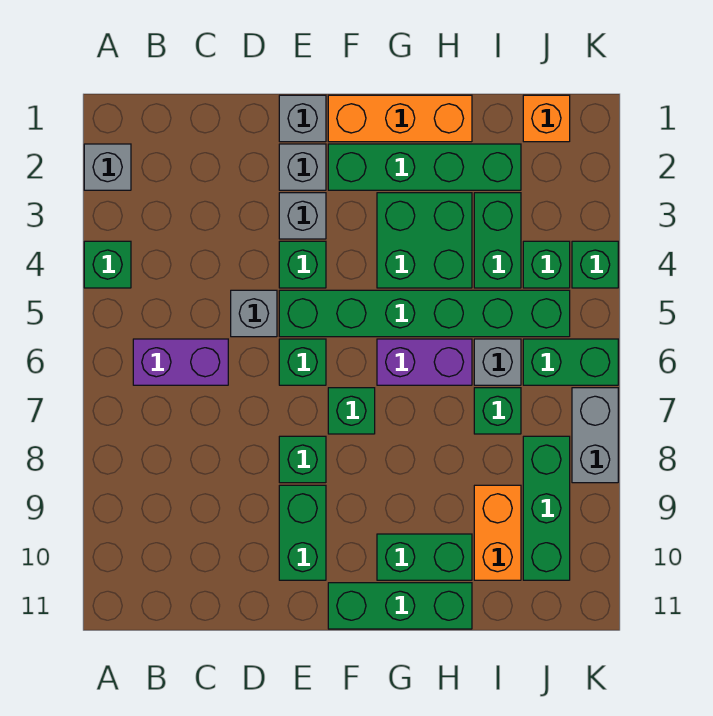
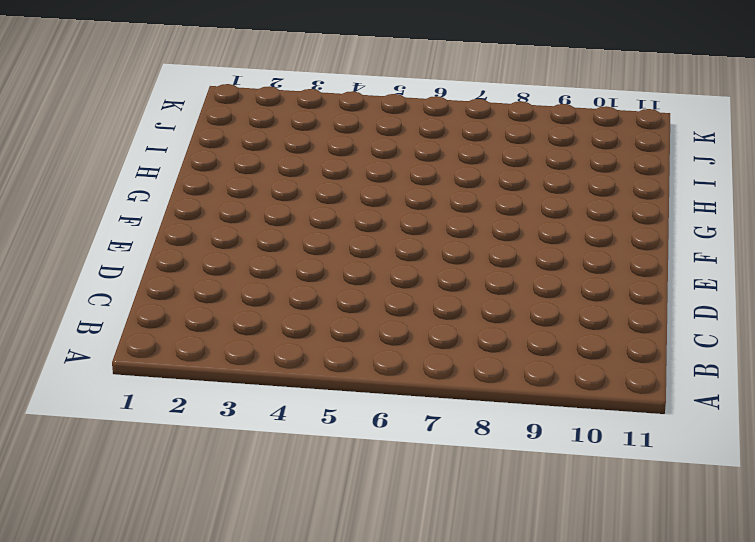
none -> grey 1x1 brick [84,144,131,190]
none -> green 1x1 brick [84,241,131,288]
none -> purple 1x2 brick [133,339,228,385]

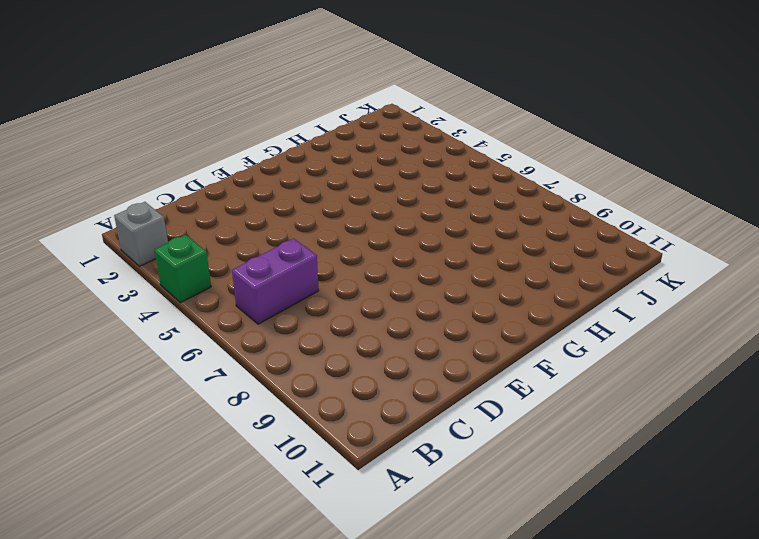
none -> grey 1x1 brick [231,290,277,337]
none -> grey 1x1 brick [279,95,326,142]
none -> grey 1x1 brick [279,144,326,190]

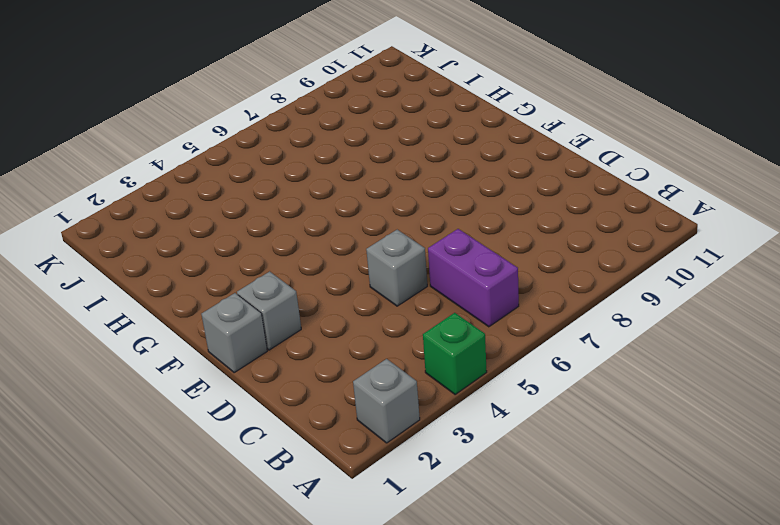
none -> grey 1x1 brick [279,193,326,239]
none -> green 1x1 brick [279,241,326,288]
none -> green 1x6 brick [279,290,570,337]

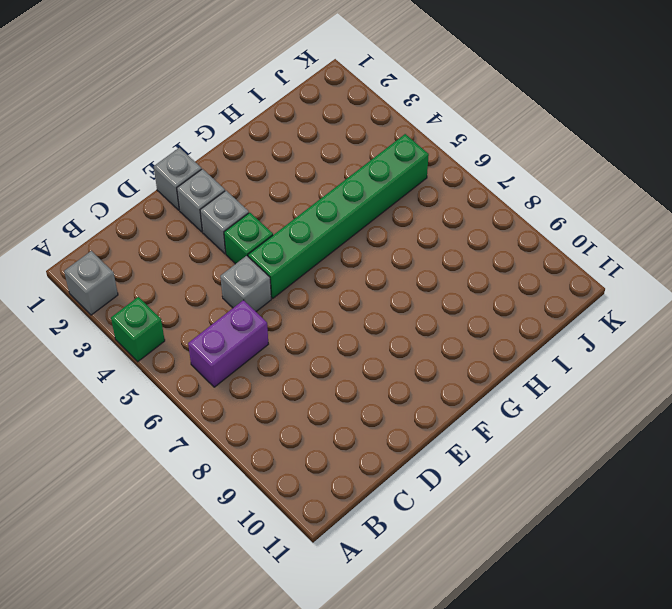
none -> green 1x1 brick [279,339,326,385]
none -> green 1x1 brick [279,436,326,483]
none -> green 1x2 brick [279,485,326,580]

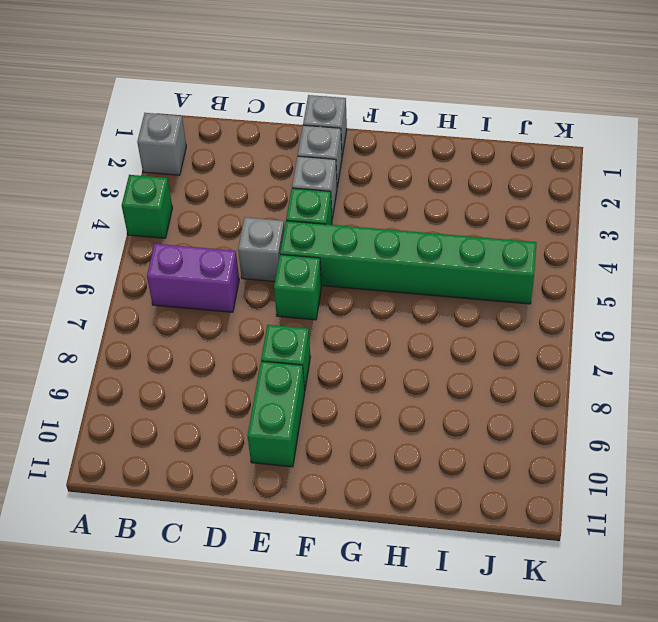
none -> orange 1x3 brick [328,95,472,142]
none -> green 1x4 brick [328,144,521,190]
none -> green 1x1 brick [328,388,375,434]

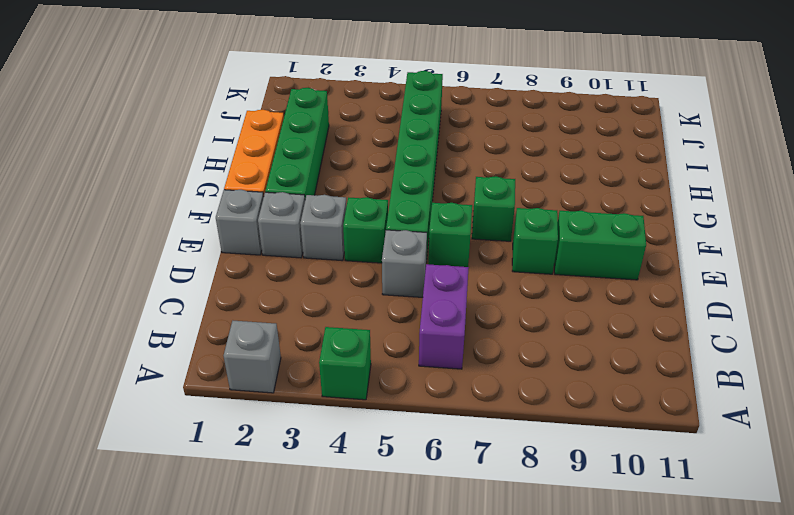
none -> green 1x3 brick [328,583,472,629]
none -> green 2x2 brick [377,193,472,288]
none -> purple 1x2 brick [377,339,472,385]

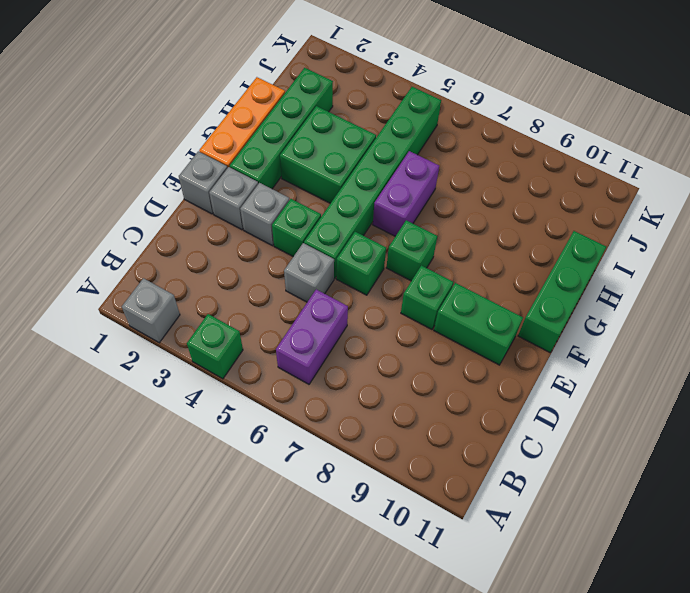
none -> green 1x2 brick [377,534,472,580]
none -> green 1x2 brick [474,193,521,288]
none -> grey 1x1 brick [474,339,521,385]

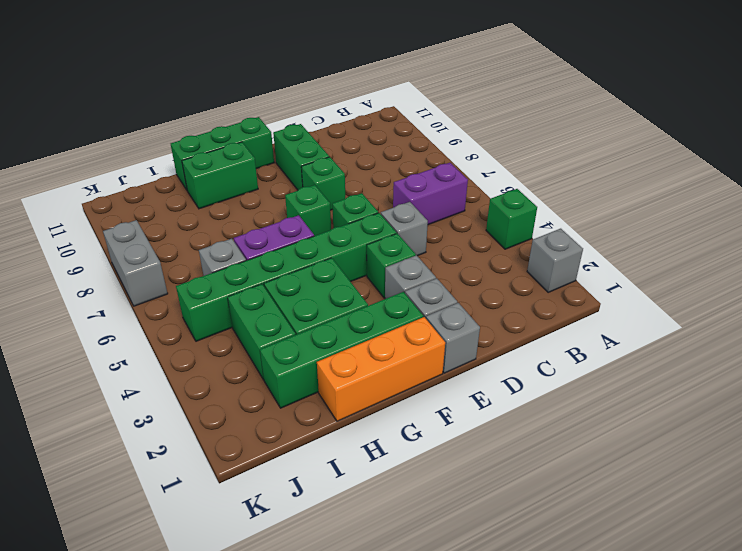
none -> green 1x1 brick [474,388,521,434]
none -> orange 1x2 brick [474,485,521,580]
none -> orange 1x1 brick [523,95,570,142]

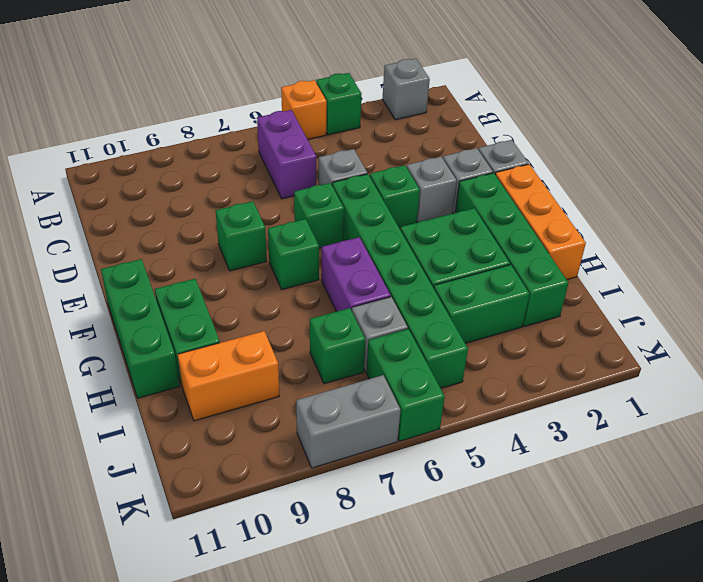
orange 1x1 brick [281,80,327,140] -> orange 1x1 brick moved to [523,95,570,142]
none -> green 1x2 brick [279,485,326,580]
none -> green 1x1 brick [523,241,570,288]
none -> green 1x3 brick [523,436,570,580]

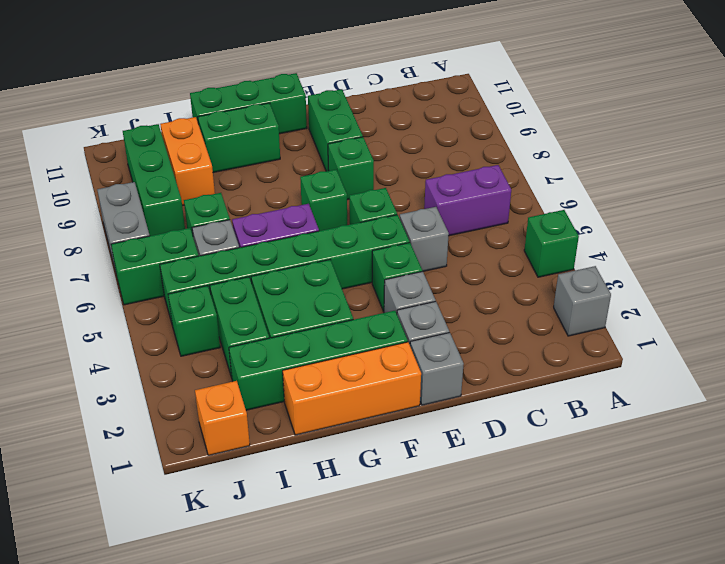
none -> green 1x1 brick [572,241,618,288]

